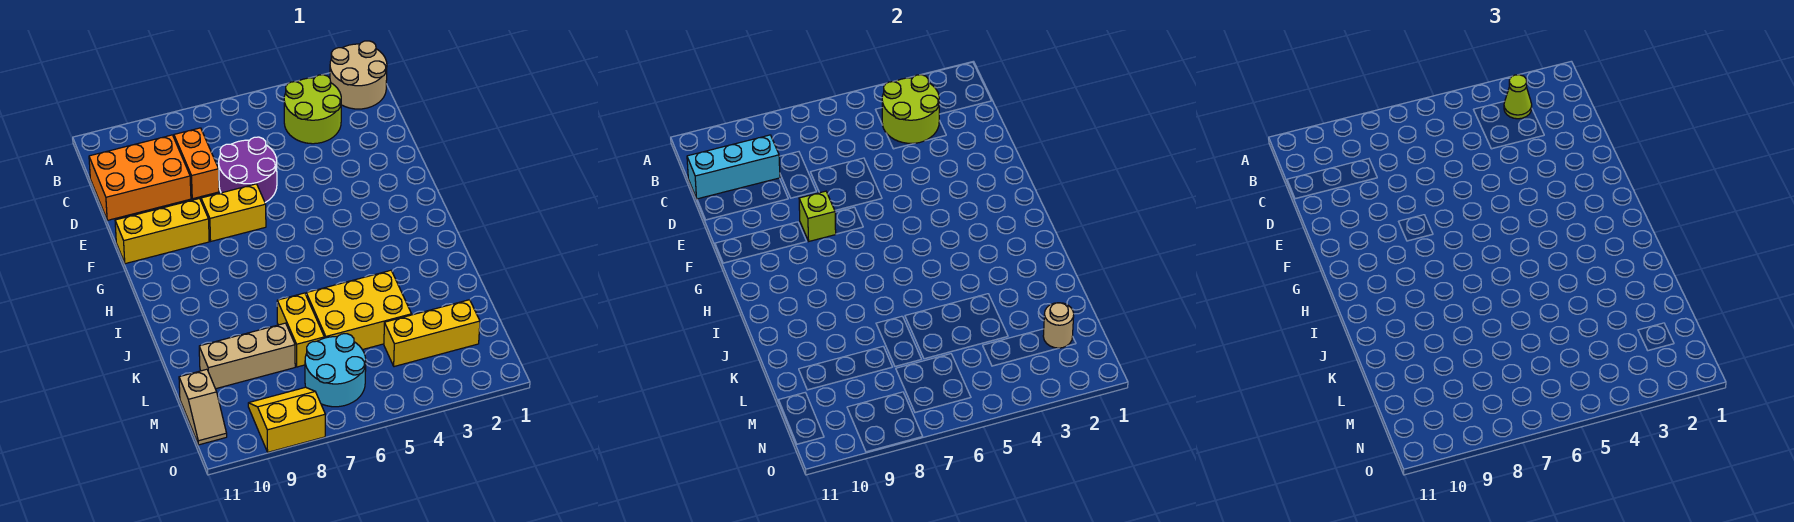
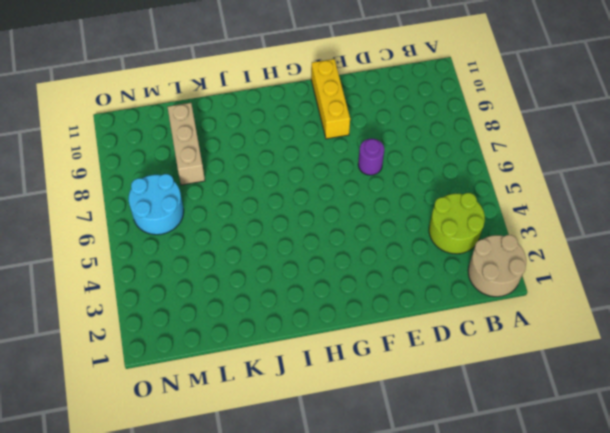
purple 1x1 round brick [358,139,384,175] -> purple 2x2 round brick [219,137,277,202]
none -> orange 1x2 brick [174,128,219,199]
none -> orange 2x3 brick [89,135,191,220]
none -> yellow 1x2 brick [201,184,266,241]

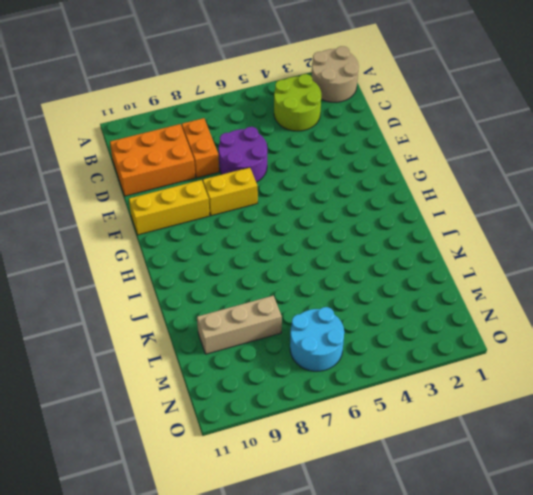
none -> yellow 2x3 brick [306,270,412,350]
none -> yellow 1x2 brick [277,293,324,367]
none -> yellow 1x3 brick [384,300,480,367]

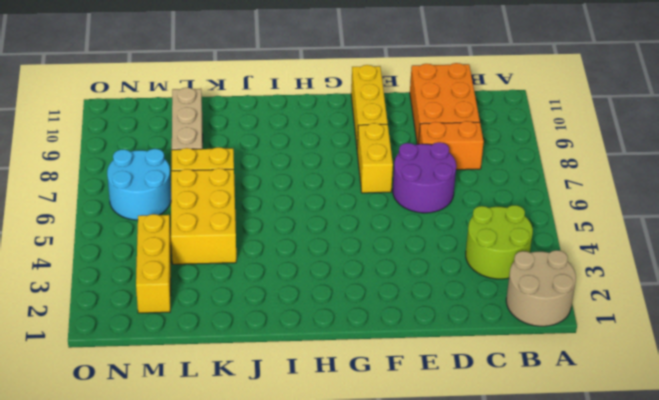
none -> tan 1x2 slope [179,369,227,445]
none -> yellow 2x2 slope [248,387,325,452]
none -> lime 2x2 round brick [882,75,939,144]

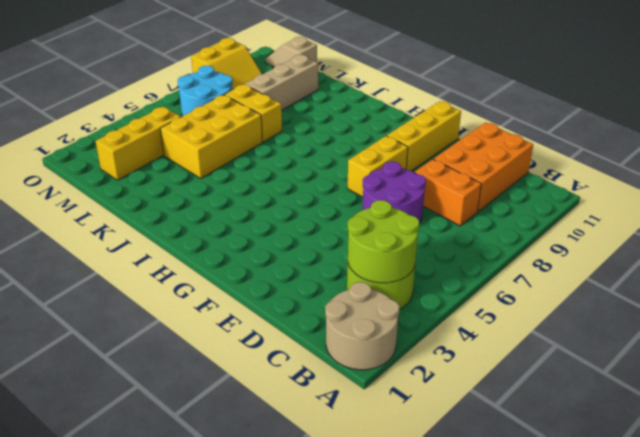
none -> cyan 1x3 brick [687,135,780,199]
none -> lime 1x1 brick [799,191,836,241]
none -> tan 1x1 round brick [1043,303,1074,348]

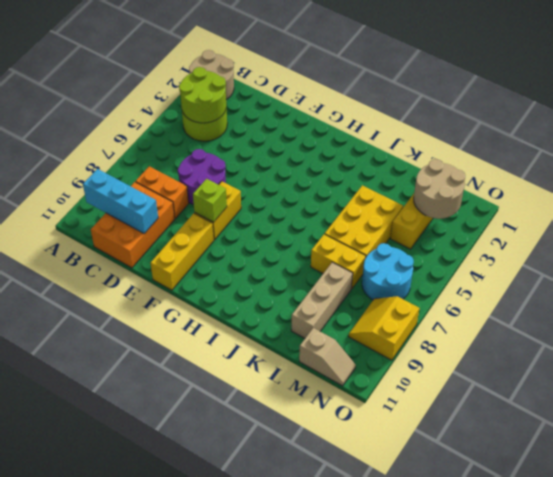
cyan 1x3 brick [83,169,158,234] -> cyan 1x3 brick turned to [687,135,780,199]
tan 2x2 round brick [414,159,465,219] -> tan 1x1 round brick [1043,303,1074,348]
none -> lime 1x1 cone [1504,75,1532,119]

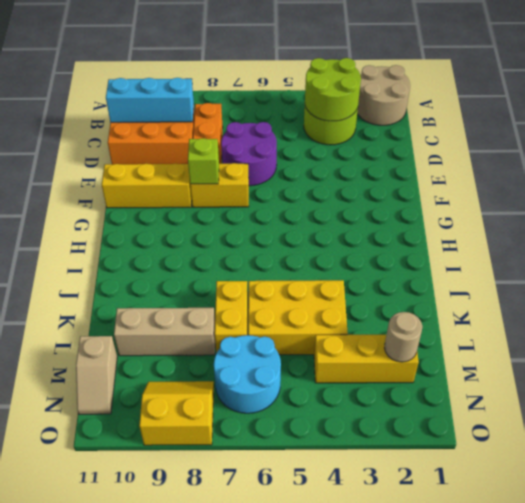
none -> lime 1x1 cone [1504,75,1532,119]

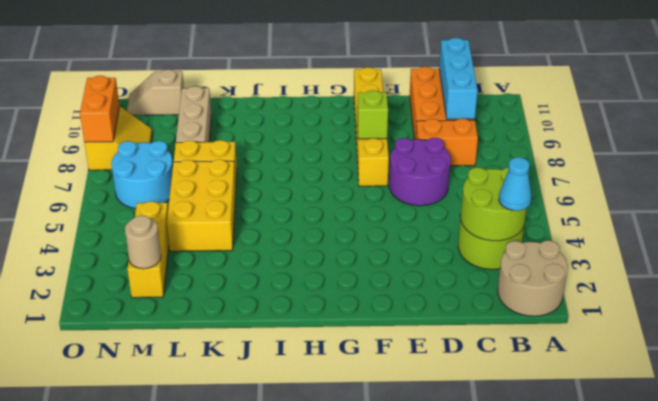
cyan 1x1 cone [499,157,531,211] -> lime 1x1 cone [1504,75,1532,119]
orange 1x2 brick [80,76,119,142] -> none

